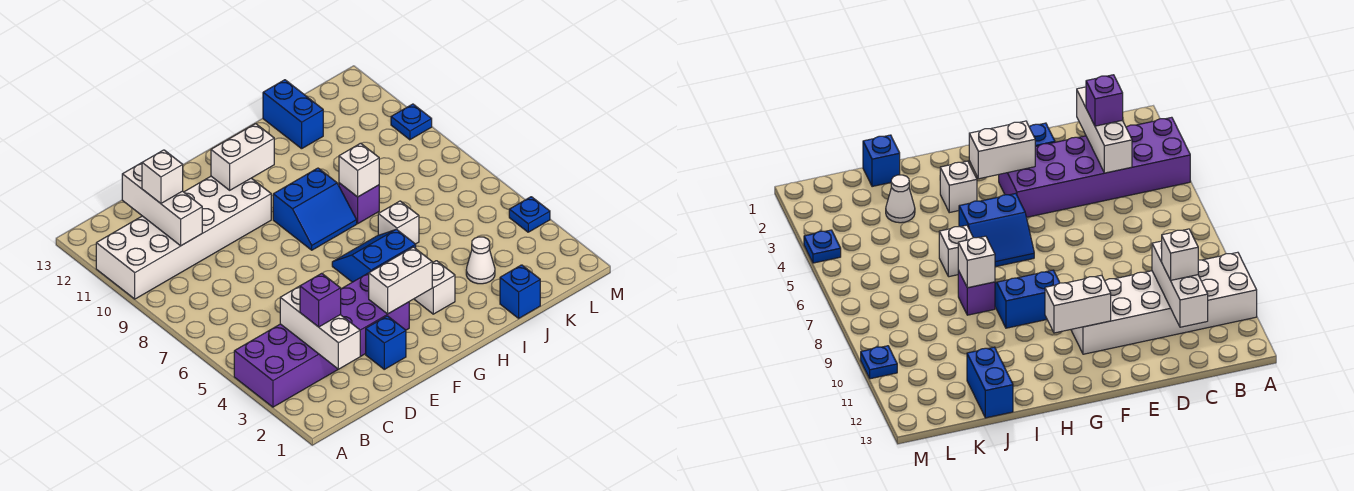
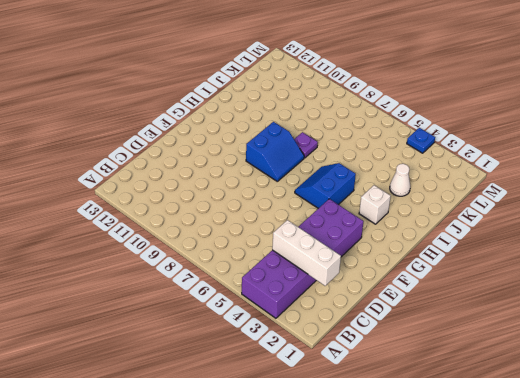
purple 1x1 plate [294,132,318,158] -> purple 1x1 brick [339,183,379,224]
none -> white 2x6 brick [96,176,271,299]
none -> blue 1x1 brick [366,316,406,369]
none -> white 1x1 brick [378,201,419,244]

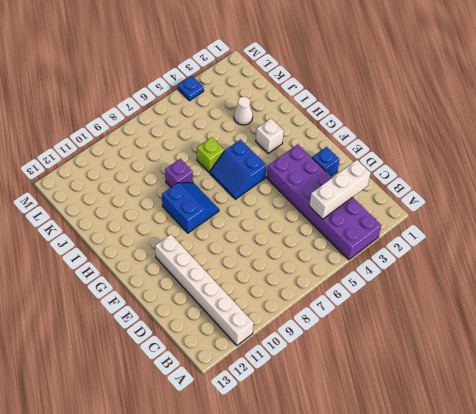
white 1x6 brick [155,234,254,345] -> white 2x6 brick [96,176,271,299]
lime 1x1 brick [197,137,224,172] -> white 1x1 brick [378,201,419,244]
none -> blue 1x1 brick [500,265,540,318]
none -> blue 1x2 brick [263,80,323,149]
none -> blue 1x1 plate [391,104,432,140]

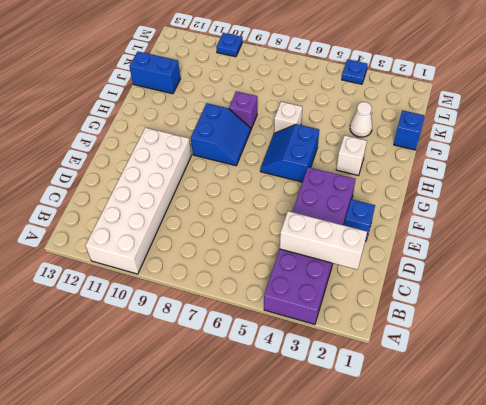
none -> white 1x3 brick [122,163,202,246]
none -> white 1x2 brick [369,247,432,314]
none -> white 1x2 brick [211,124,274,190]

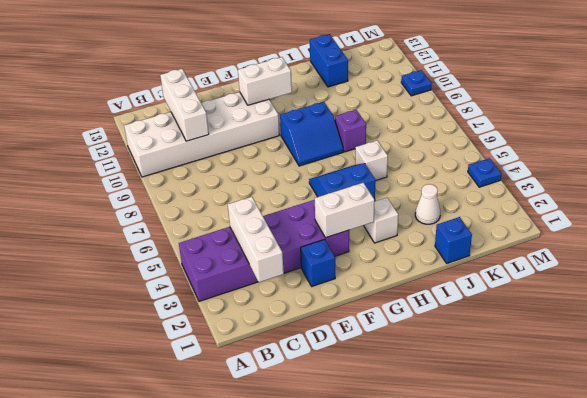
none -> white 1x1 brick [339,143,379,197]
none -> purple 1x1 brick [300,273,341,327]
none -> white 1x1 brick [142,150,183,203]

